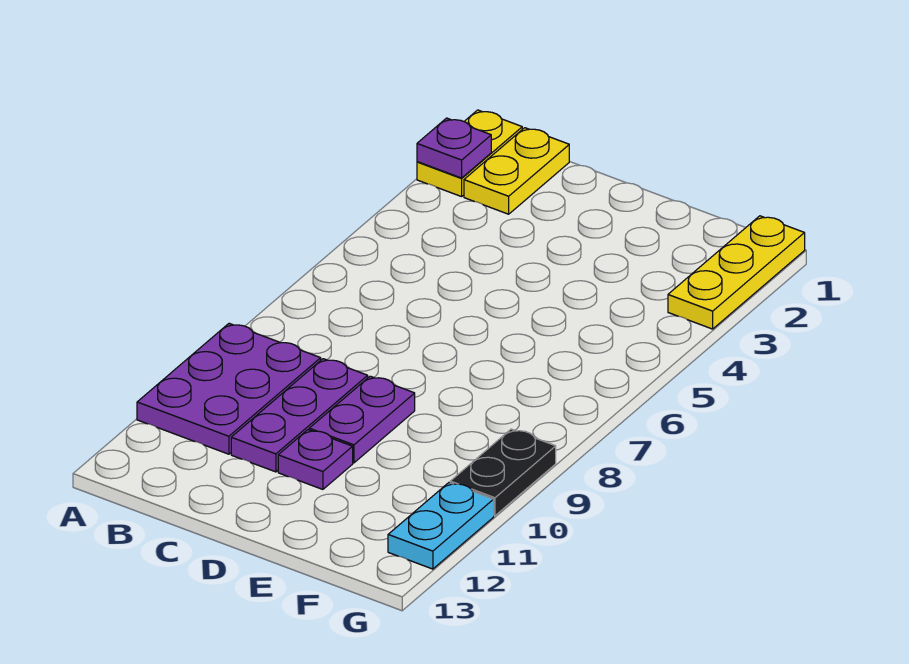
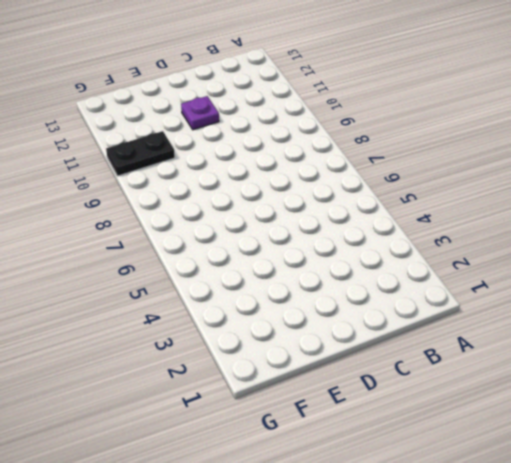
black 1x2 plate [106,131,175,176] -> black 1x2 plate turned to [450,429,556,516]
none -> yellow 1x2 plate [417,110,522,197]
none -> purple 2x3 plate [137,323,321,454]

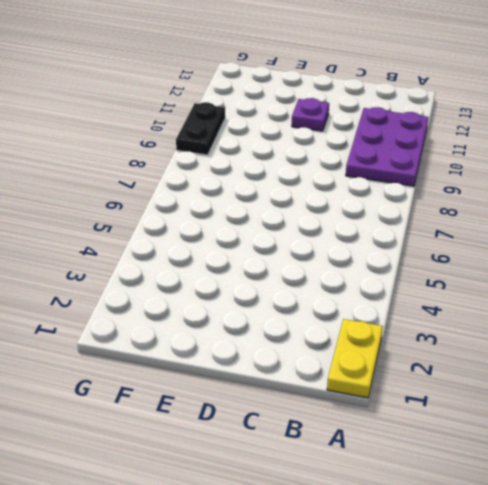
none -> yellow 1x2 plate [464,128,569,214]
none -> purple 1x3 plate [231,359,368,472]

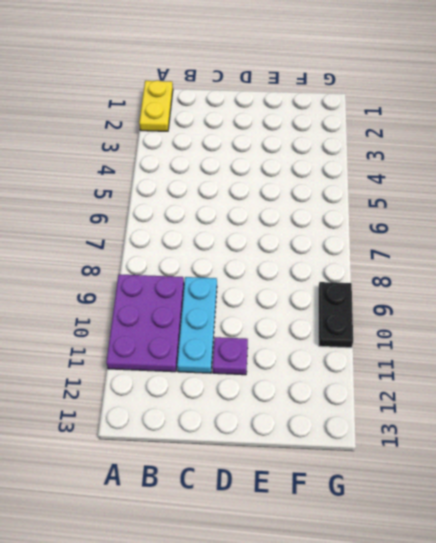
cyan 1x3 plate [177,277,217,373] -> purple 1x3 plate [231,359,368,472]
none -> yellow 1x2 plate [464,128,569,214]
none -> purple 1x2 plate [309,376,415,463]

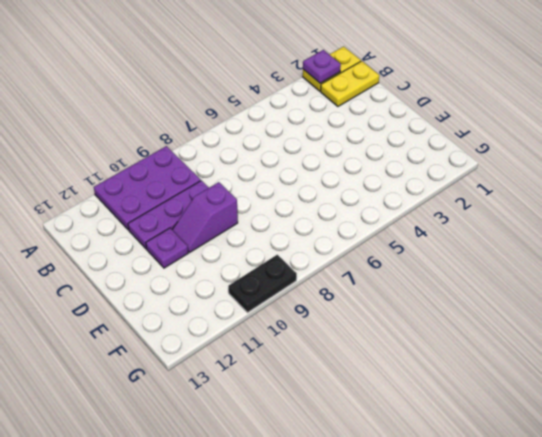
purple 1x2 slope [172,182,238,252] -> purple 1x2 plate [309,376,415,463]
none -> yellow 1x3 plate [668,216,805,329]
none -> cyan 1x2 plate [388,483,494,569]

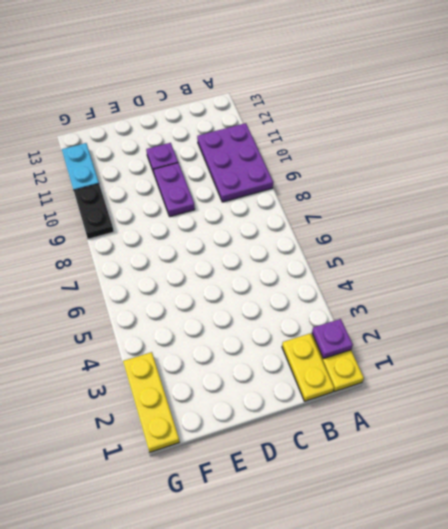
none -> purple 1x3 plate [231,359,368,472]

